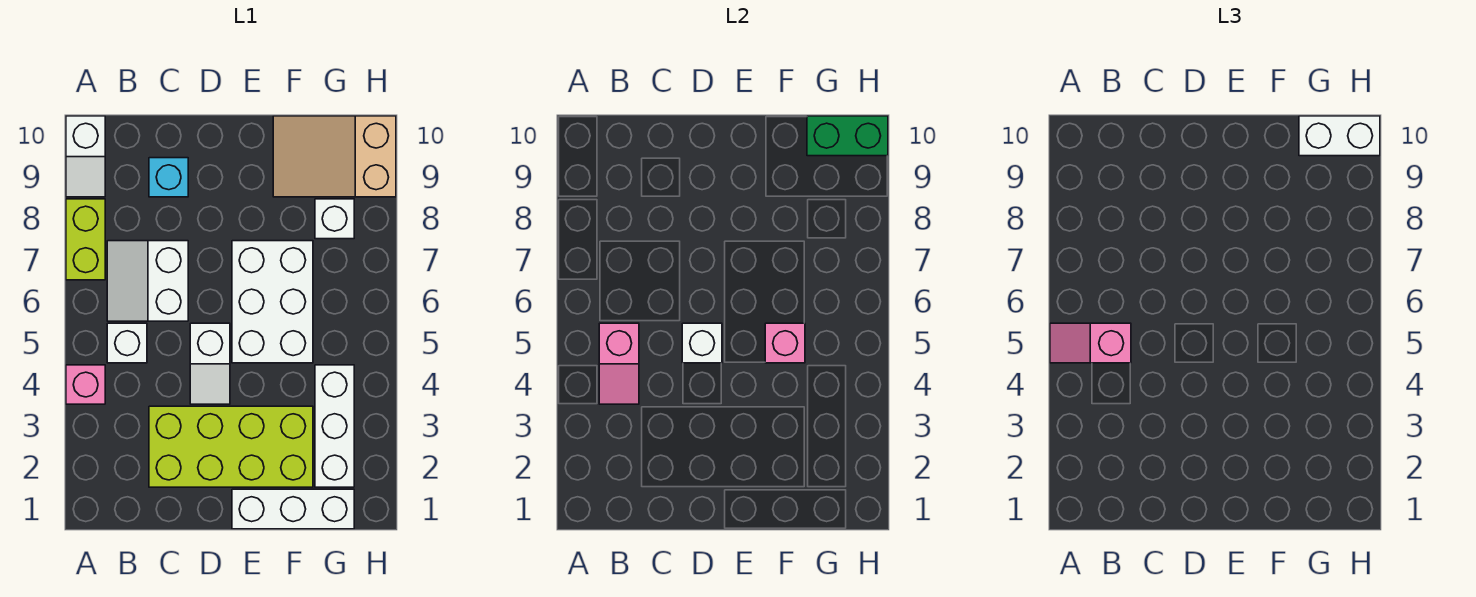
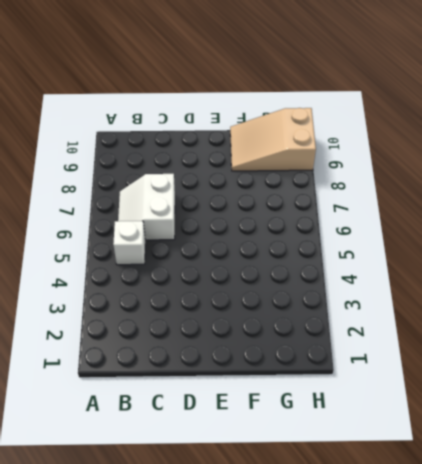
none -> pink 1x1 brick [66,365,105,404]
none -> lime 1x2 brick [66,199,105,280]
none -> white 1x2 slope [66,116,105,197]

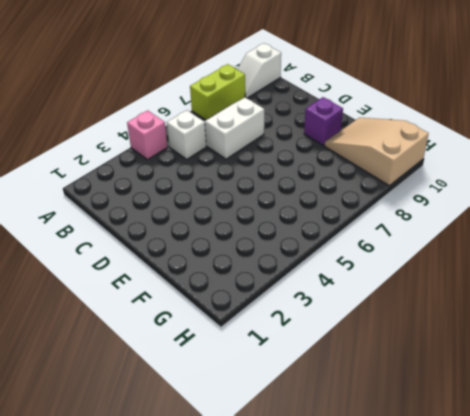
purple 1x1 brick [304,97,343,146] -> none
none -> lime 2x4 brick [149,406,313,487]
none -> cyan 1x1 brick [149,158,188,197]
none -> white 1x2 slope [190,323,230,404]

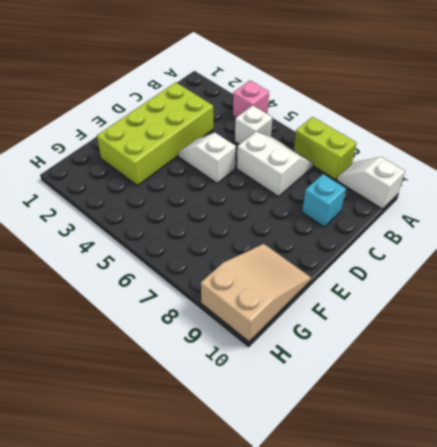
none -> white 1x3 brick [232,489,354,529]
none -> white 2x3 brick [232,241,313,363]
none -> white 1x3 brick [315,365,354,487]

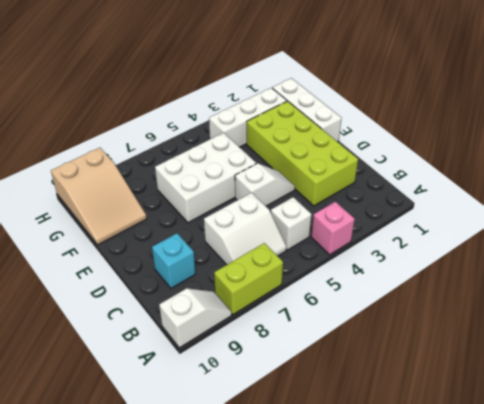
none -> white 1x1 brick [315,199,354,239]
none -> pink 1x2 slope [599,323,639,404]
none -> white 1x1 brick [682,323,722,363]

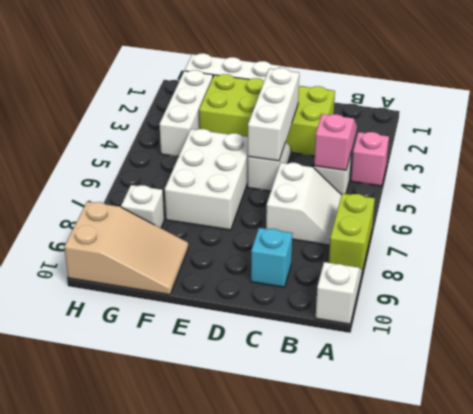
white 1x3 brick [248,68,299,161] -> white 1x1 brick [682,323,722,363]
none -> pink 1x1 brick [765,323,805,363]
none -> green 1x2 brick [807,116,888,156]
none -> pink 1x2 slope [1050,323,1131,363]

